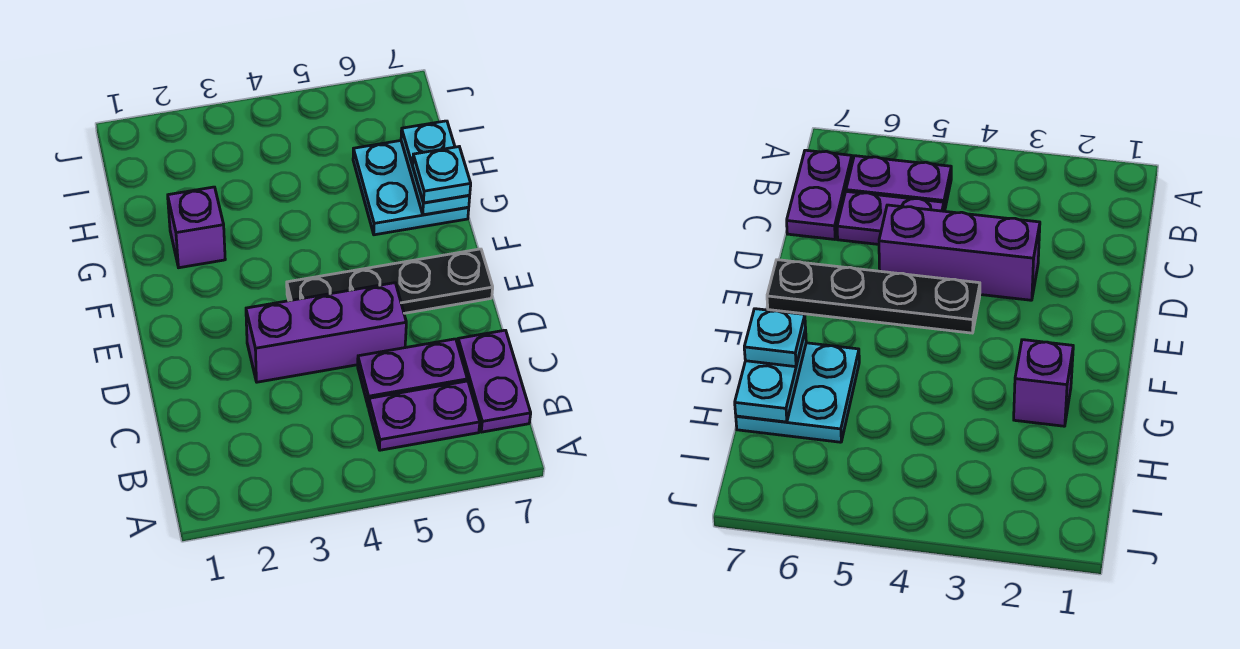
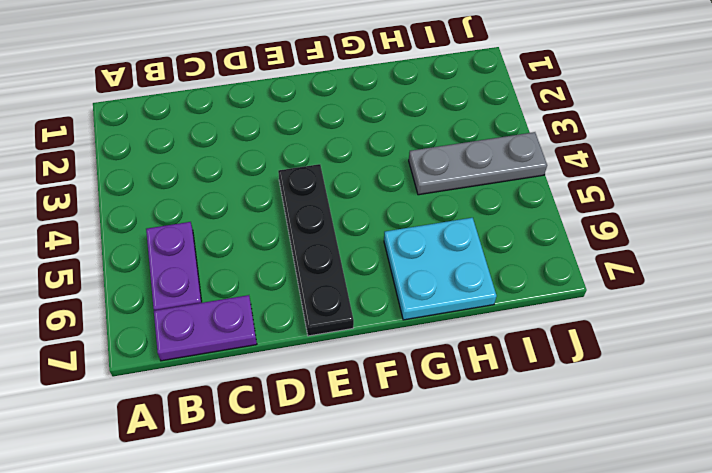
grey 1x3 plate [409,132,547,195] -> none
none -> purple 1x2 plate [358,339,467,407]
none -> purple 1x3 brick [246,283,406,382]

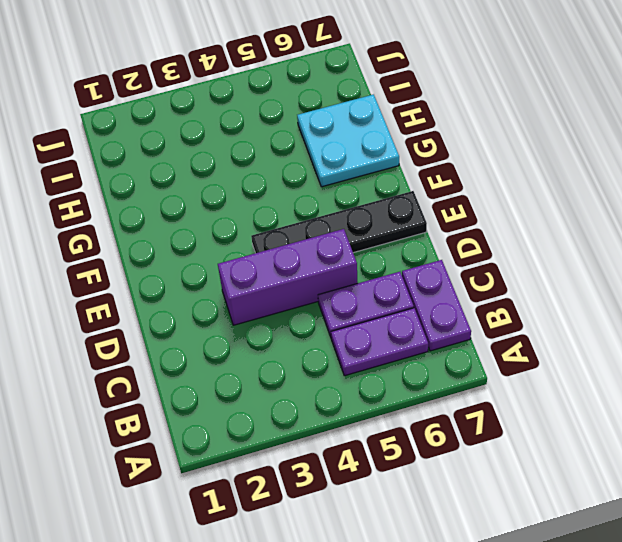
none -> purple 1x1 brick [168,187,225,268]
none -> cyan 1x2 plate [401,121,470,215]

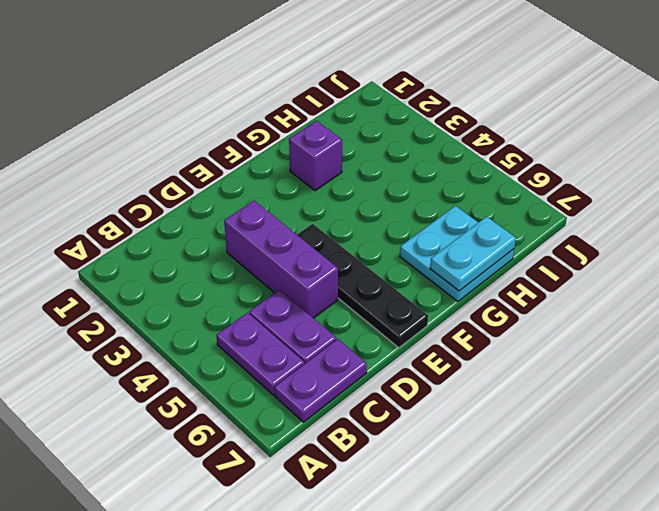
none -> cyan 1x1 plate [413,147,471,203]

